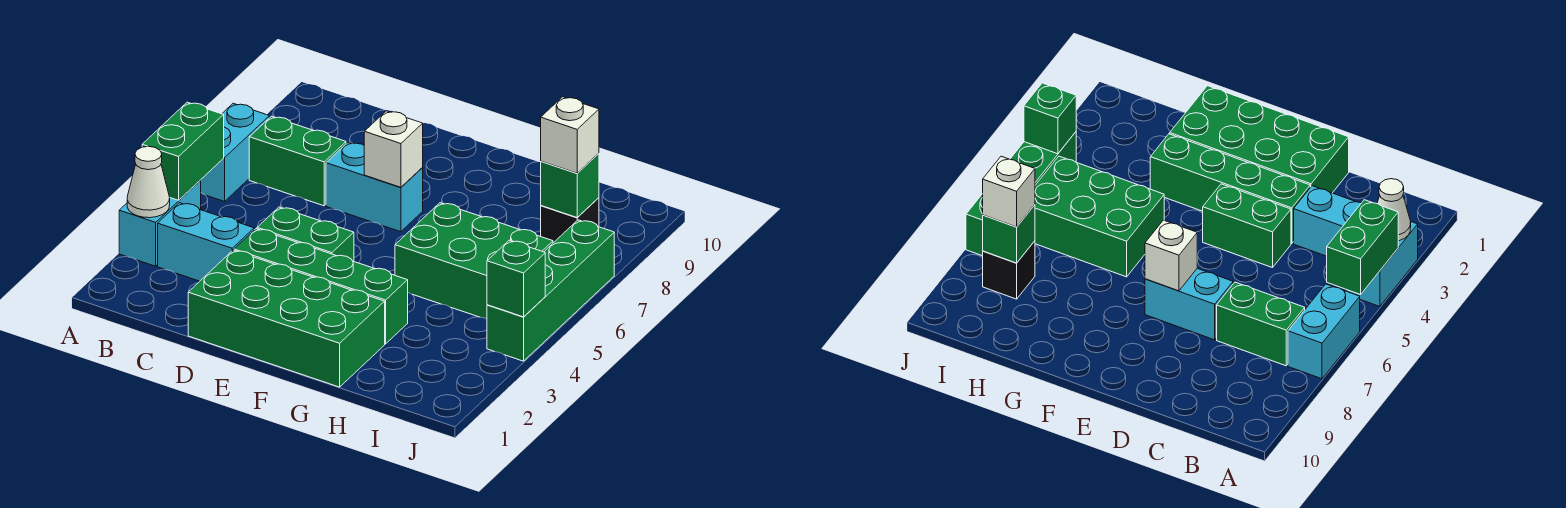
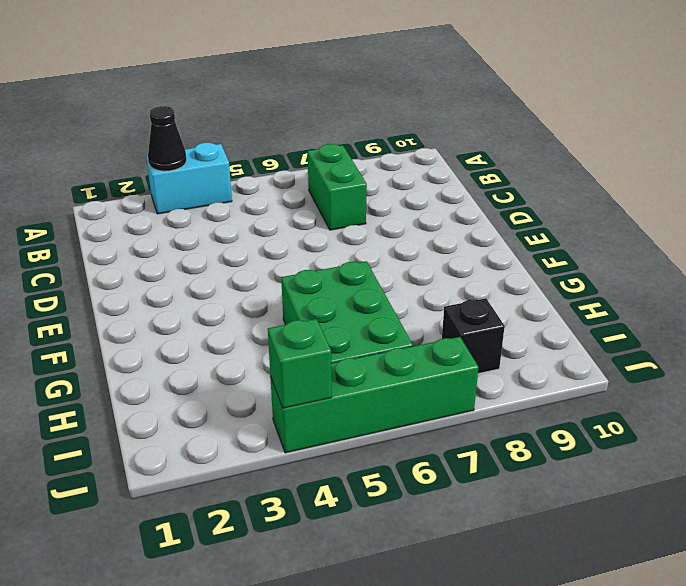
black 1x1 cone [148,106,186,171] -> white 1x1 cone [127,146,170,218]
none -> cyan 1x2 brick [200,103,269,201]
none -> cyan 1x2 brick [158,203,254,281]
none -> green 2x4 brick [188,250,385,387]

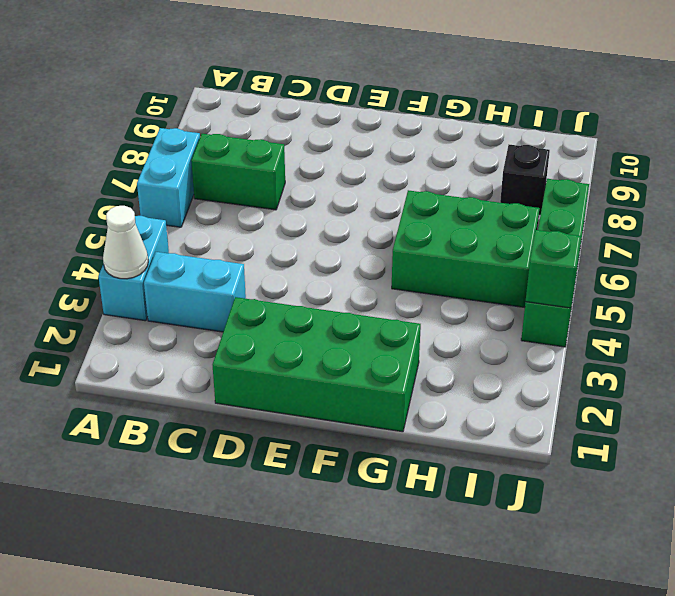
none -> green 1x4 brick [234,229,408,344]
none -> green 1x2 brick [257,207,354,261]
none -> cyan 1x2 brick [326,142,423,232]

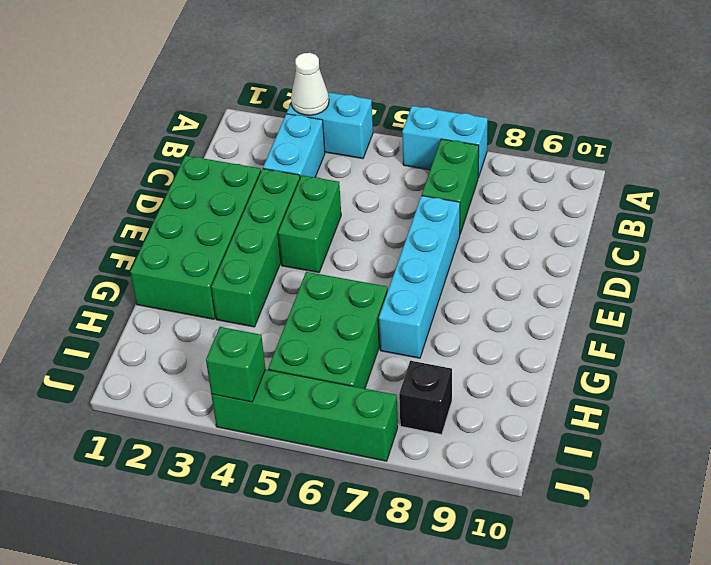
cyan 1x4 brick [379,196,460,358] -> cyan 1x2 brick [326,142,423,232]
none -> green 1x2 brick [142,102,224,200]
none -> white 1x1 brick [364,111,423,187]
none -> green 1x1 brick [541,153,599,217]

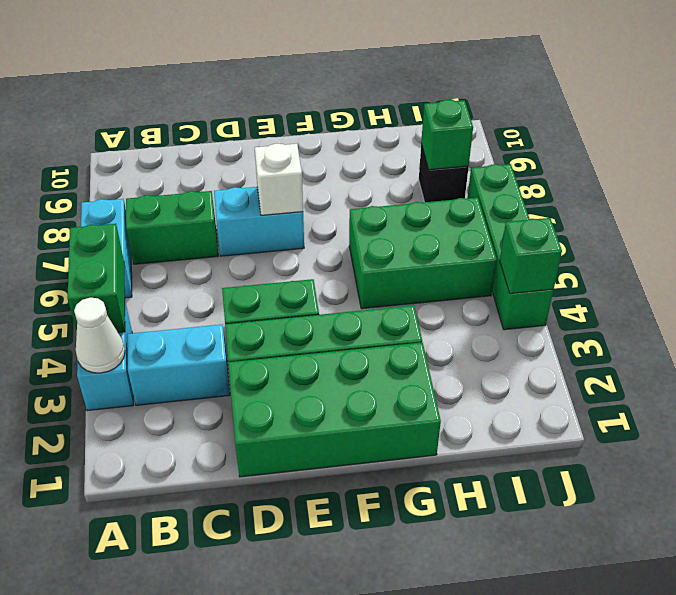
none -> white 1x1 brick [541,97,599,173]

